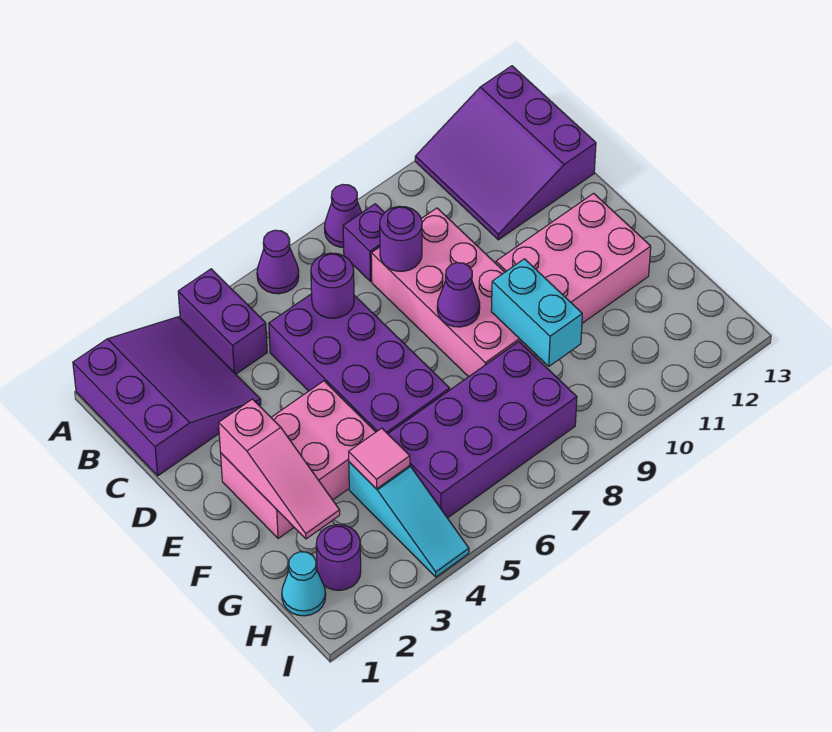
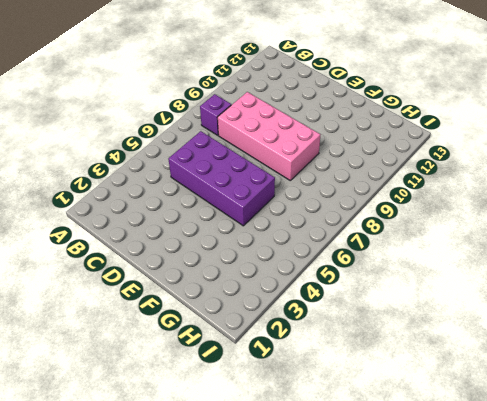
none -> purple 3x3 slope [73,317,261,476]
none -> purple 1x2 brick [178,269,267,374]
none -> purple 1x1 cone [257,230,299,294]

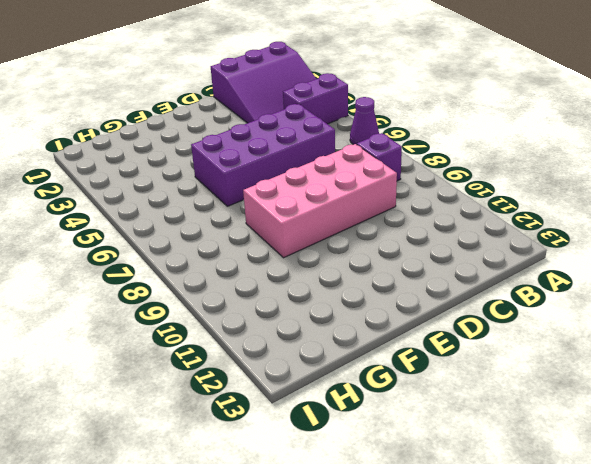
none -> purple 1x1 cone [324,184,362,247]
none -> purple 3x3 slope [415,66,596,240]
none -> pink 2x3 brick [221,381,375,539]

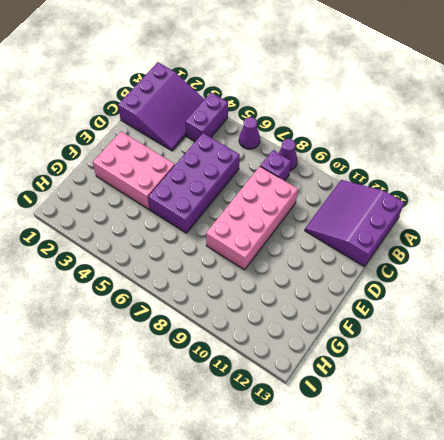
none -> pink 2x3 brick [496,193,651,323]
none -> cyan 1x3 slope [349,462,469,577]
none -> purple 2x4 brick [388,342,577,518]

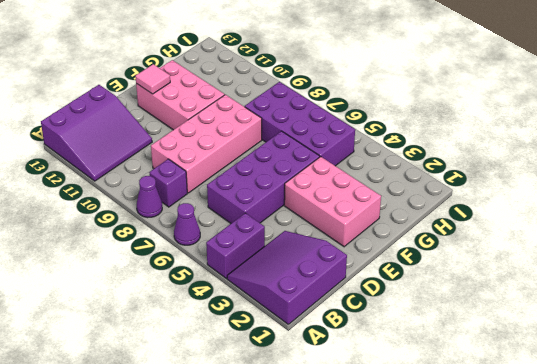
pink 1x1 tile [135,64,170,94] -> pink 1x1 tile moved to [349,428,410,489]
none -> cyan 1x3 slope [349,462,469,577]
none -> cyan 1x1 cone [282,552,326,616]
none -> purple 1x1 round brick [316,525,361,590]

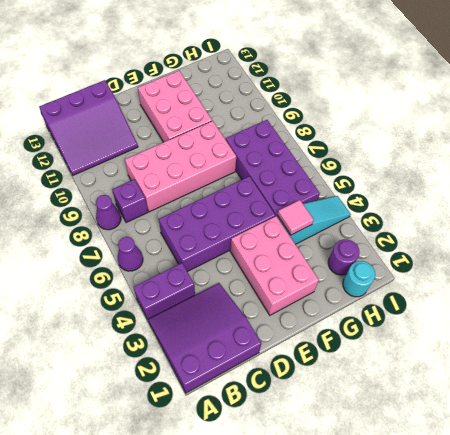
cyan 1x1 round brick [343,261,375,297] -> cyan 1x1 cone [282,552,326,616]
none -> purple 1x1 round brick [311,253,354,318]
none -> purple 1x1 round brick [380,206,422,271]
none -> pink 1x3 slope [219,399,340,539]

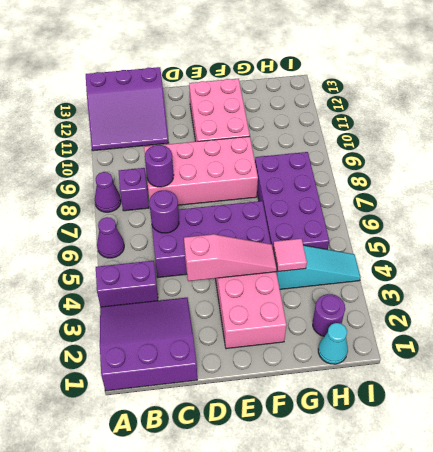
pink 1x3 slope [184,234,277,281] -> pink 1x3 slope moved to [219,399,340,539]
none -> purple 1x1 cone [437,263,480,327]
none -> cyan 1x2 brick [491,259,582,366]

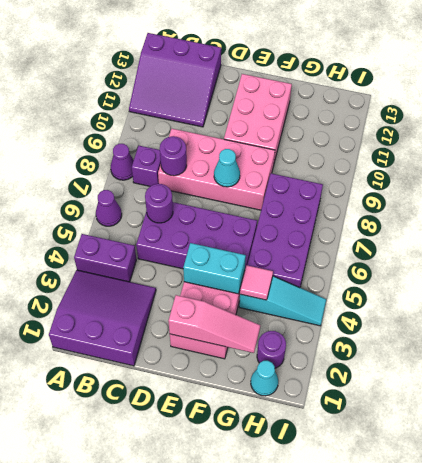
cyan 1x2 brick [183,243,246,294] -> cyan 1x2 brick moved to [491,259,582,366]
cyan 1x1 cone [214,149,240,187] -> purple 1x1 cone [437,263,480,327]

